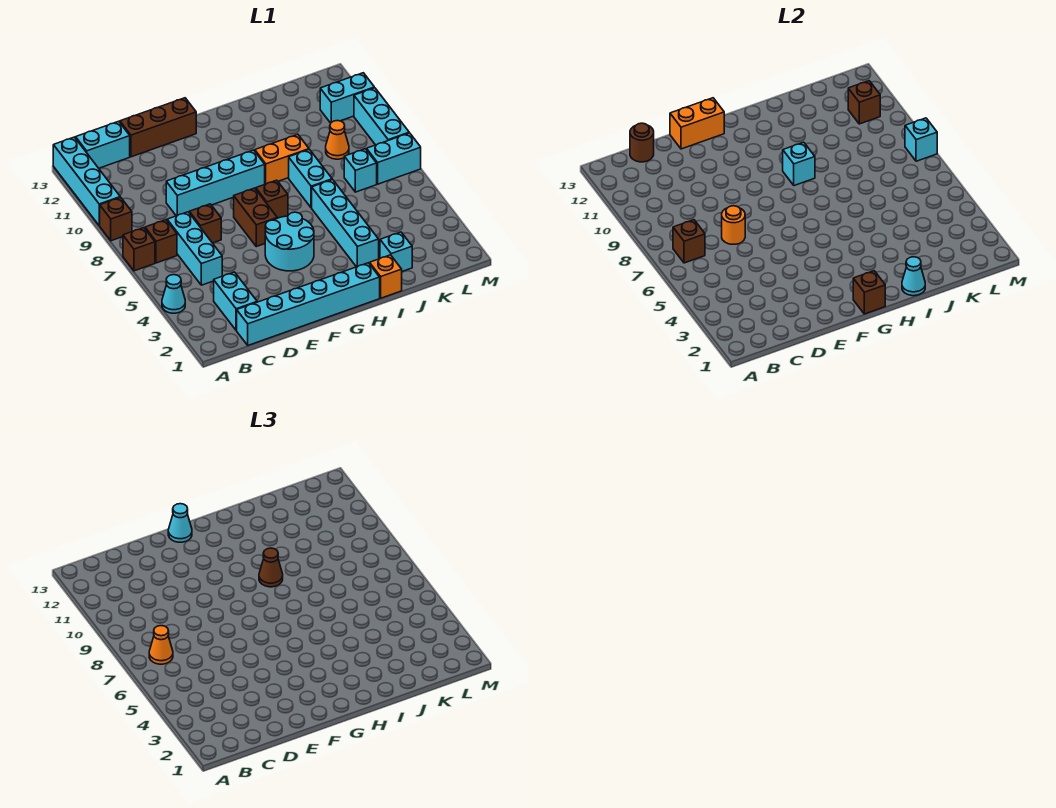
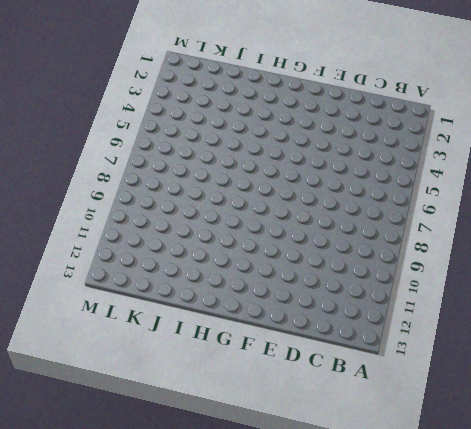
none -> cyan 1x1 cone [162,275,185,313]
none -> brown 1x1 brick [123,228,155,271]
none -> brown 1x1 brick [99,197,132,241]
none -> cyan 1x4 brick [53,137,120,225]

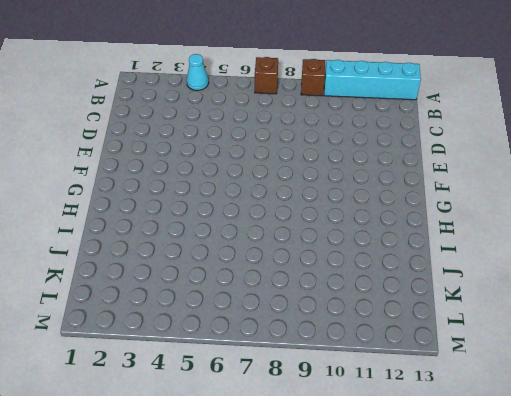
none -> brown 1x1 brick [145,220,177,263]
none -> cyan 1x2 brick [76,121,130,168]
none -> cyan 1x6 brick [237,263,380,345]
none -> cyan 1x2 brick [214,272,257,330]

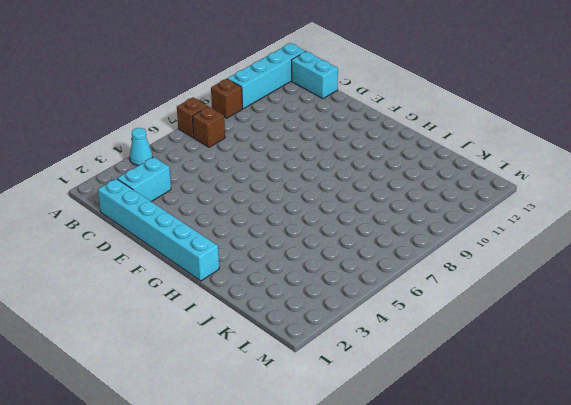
none -> cyan 1x3 brick [167,212,222,285]
none -> brown 1x1 brick [189,204,221,243]
none -> cyan 1x4 brick [166,150,265,216]
none -> brown 1x3 brick [120,98,196,157]

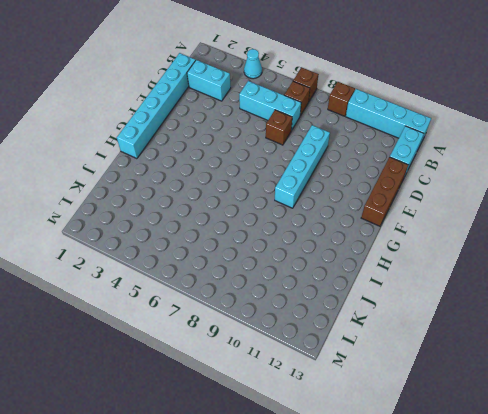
none -> cyan 2x2 round brick [265,212,314,271]
none -> brown 1x2 brick [234,188,277,247]
none -> brown 1x1 brick [256,180,288,218]
none -> orange 1x2 brick [255,134,309,184]

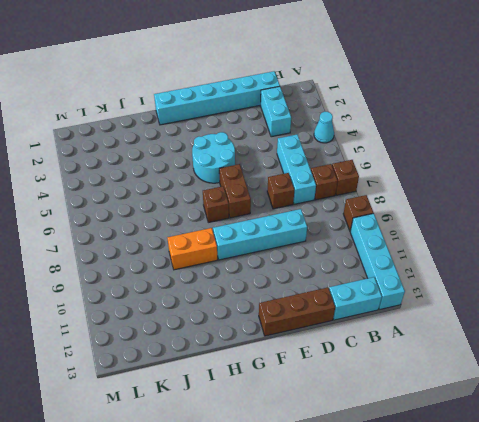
none -> orange 1x1 brick [370,255,402,298]
none -> cyan 1x4 brick [312,180,379,267]
none -> cyan 1x2 brick [289,150,332,208]
none -> cyan 1x1 brick [380,232,412,271]

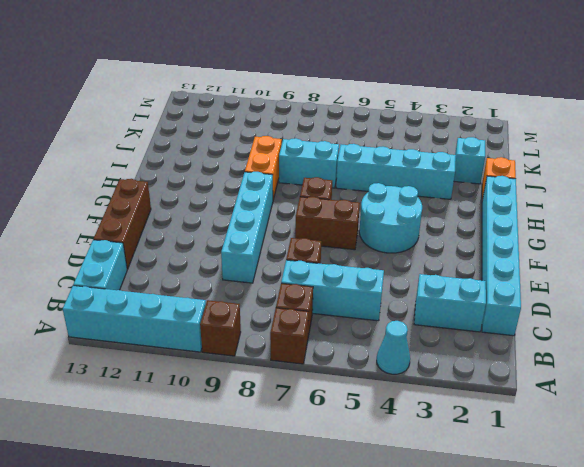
none -> cyan 1x1 brick [344,149,377,192]
none -> orange 1x1 cone [326,121,349,159]
none -> cyan 1x2 brick [367,133,421,184]
none -> cyan 1x2 brick [320,73,374,123]

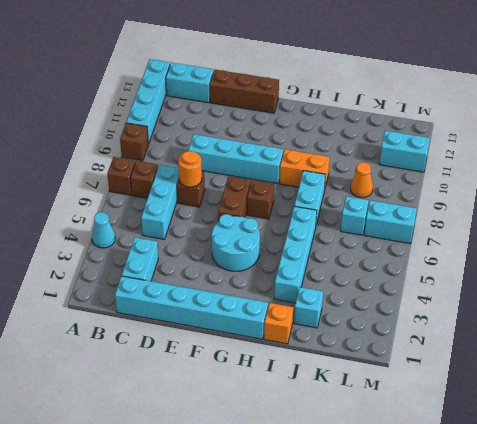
none -> cyan 1x3 brick [354,88,409,145]
none -> brown 1x1 brick [673,220,705,263]
none -> brown 1x1 round brick [630,123,654,162]
none -> orange 1x2 brick [670,98,724,149]

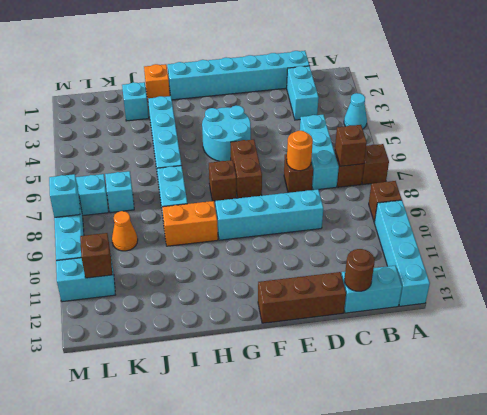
none -> orange 1x2 brick [670,98,724,149]
none -> brown 1x1 brick [853,271,885,314]
none -> cyan 1x1 brick [783,142,815,186]
none -> cyan 1x1 cone [902,257,925,296]

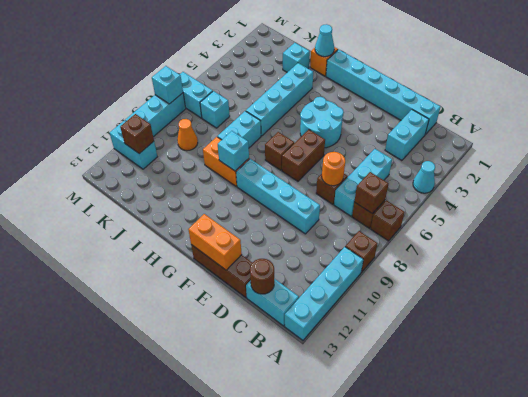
none -> brown 1x1 brick [853,271,885,314]
none -> orange 1x1 cone [149,626,173,664]
none -> cyan 1x1 cone [168,504,192,542]
none -> brown 1x1 cone [259,548,283,587]

